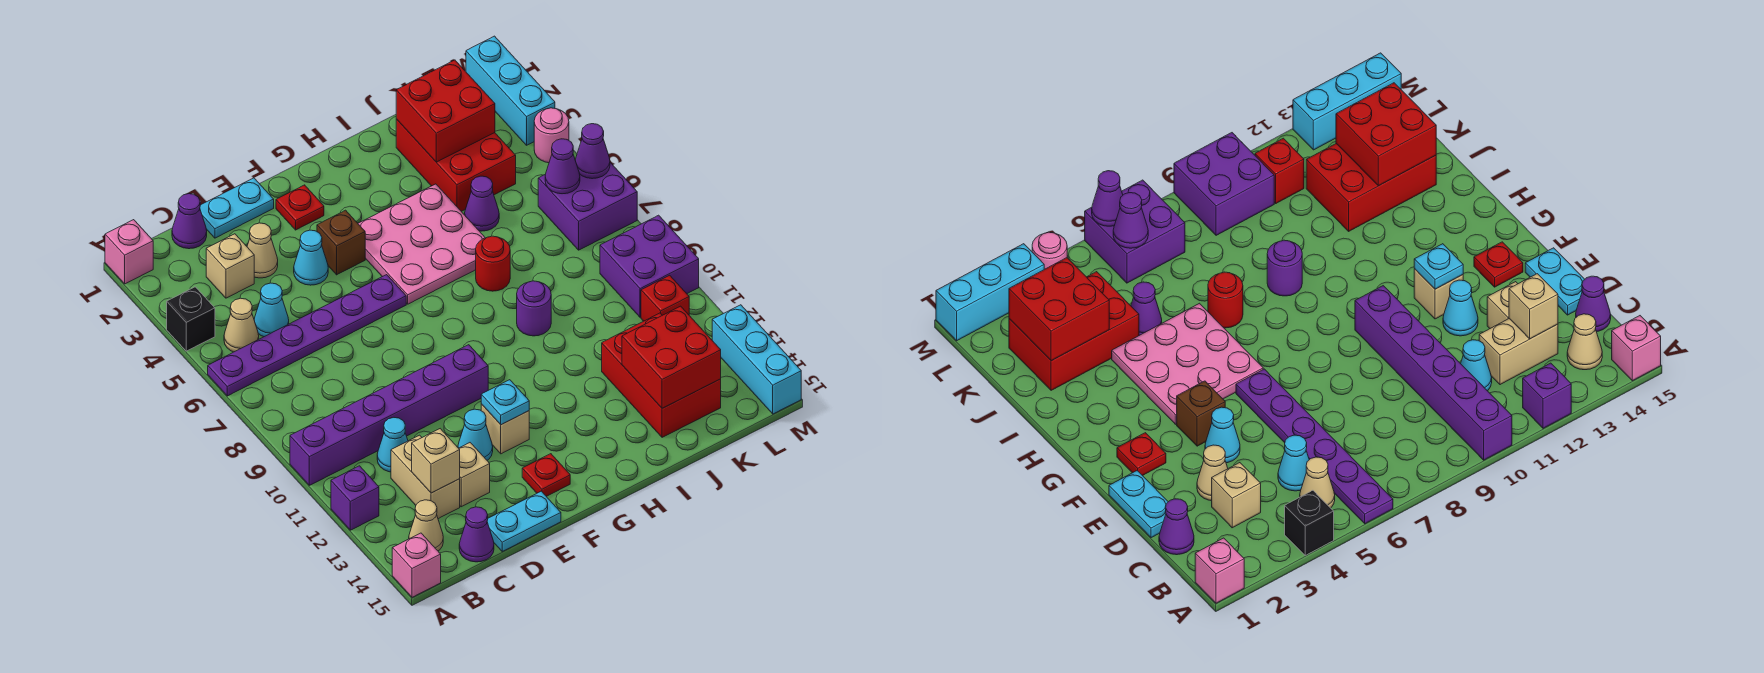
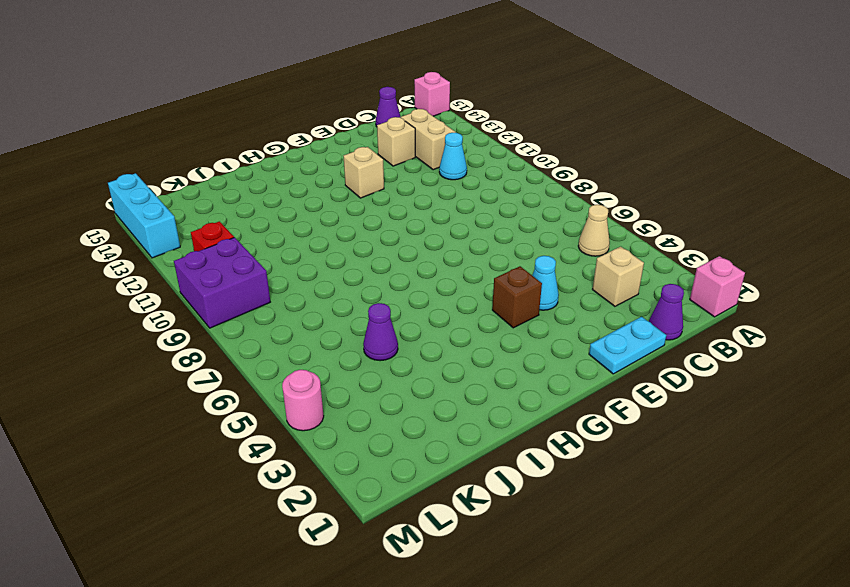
none -> black 1x1 brick [167,287,215,351]
none -> purple 1x6 plate [208,275,406,396]
none -> purple 1x6 brick [290,345,488,485]
none -> purple 1x1 brick [331,466,379,530]

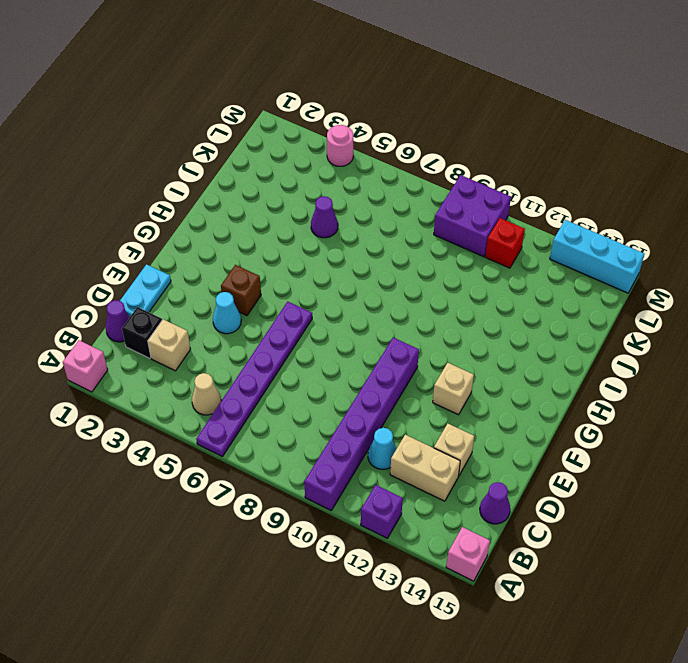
black 1x1 brick [122,307,162,358] -> black 1x1 brick moved to [167,287,215,351]
none -> tan 1x1 cone [409,500,443,551]
none -> cyan 1x1 cone [254,283,289,337]
none -> tan 1x1 cone [247,223,278,278]
none -> cyan 1x2 plate [487,491,561,551]

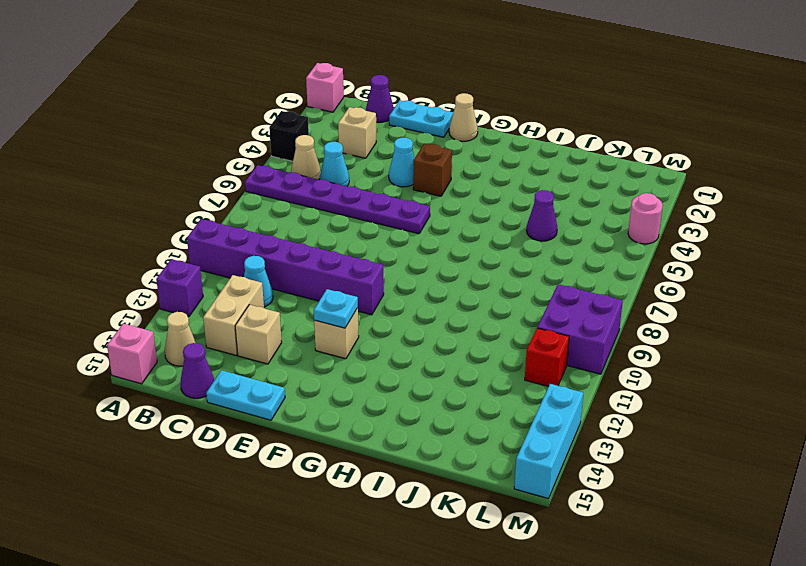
tan 1x1 cone [449,93,478,141] -> tan 1x1 cone moved to [247,223,278,278]
none -> cyan 1x1 cone [458,409,493,460]
none -> red 1x1 plate [276,185,324,230]
none -> red 1x1 plate [522,454,570,496]
none -> pink 3x3 plate [358,184,485,304]

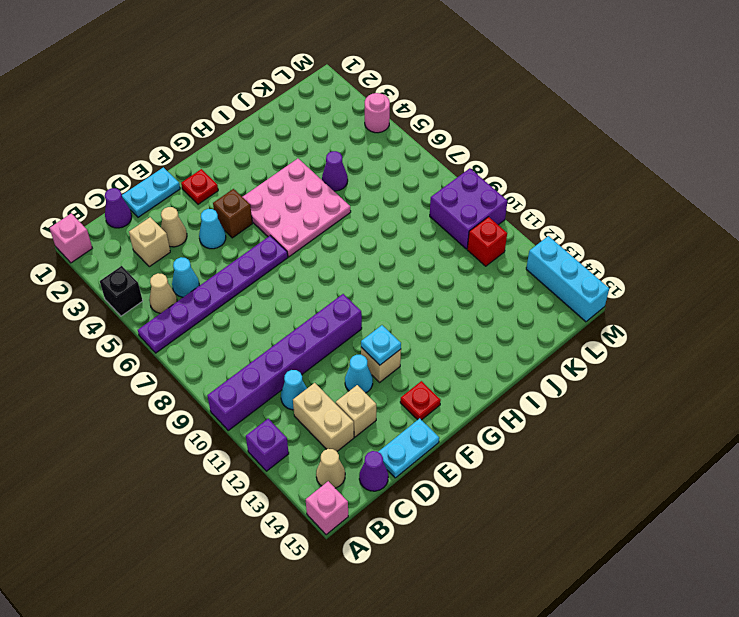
none -> red 1x1 round brick [476,236,510,291]
none -> purple 1x1 round brick [517,281,551,336]
none -> red 2x3 brick [396,119,516,211]
none -> red 2x3 brick [602,313,721,437]

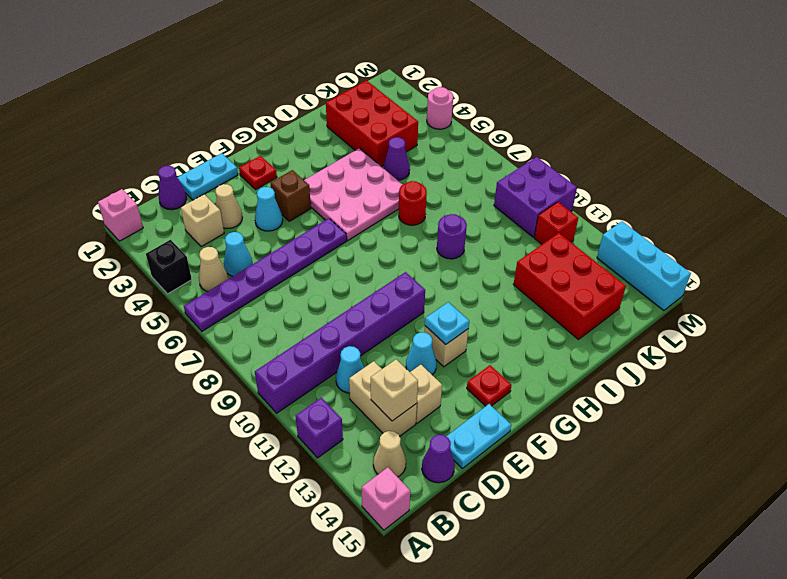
none -> purple 2x2 brick [538,159,637,250]
none -> cyan 1x3 brick [466,36,555,145]
none -> red 2x2 brick [396,60,495,162]
none -> red 2x2 brick [622,306,721,408]

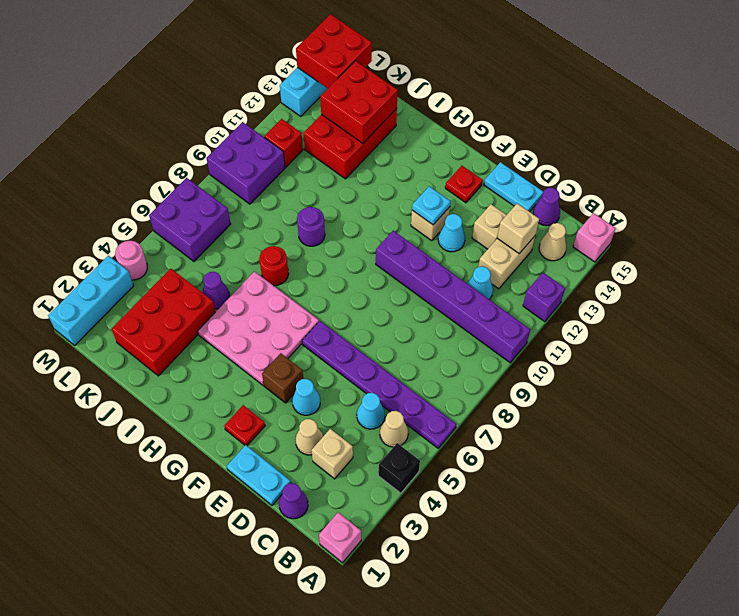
red 2x2 brick [296,14,372,88] -> red 2x2 brick moved to [396,60,495,162]
none -> purple 1x1 cone [545,139,580,194]
none -> purple 1x1 cone [575,124,610,179]

